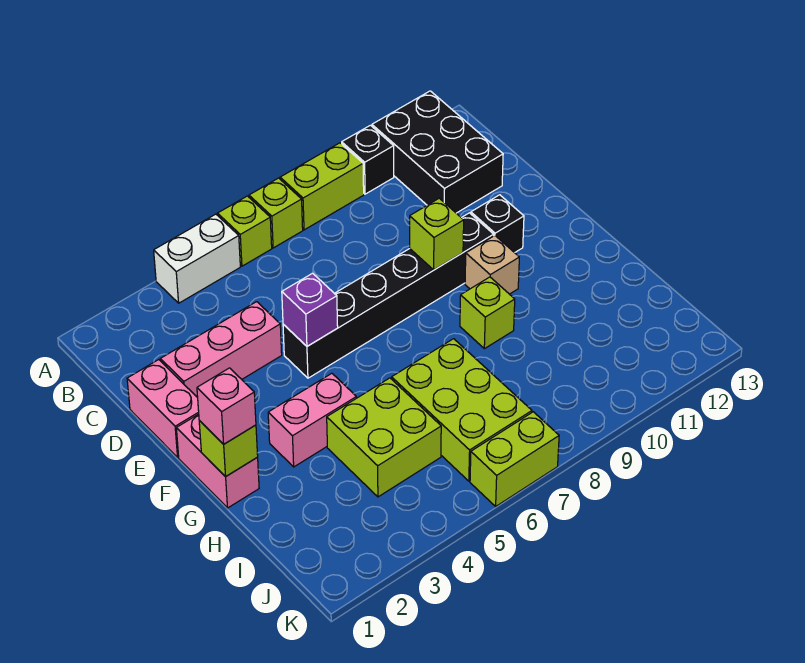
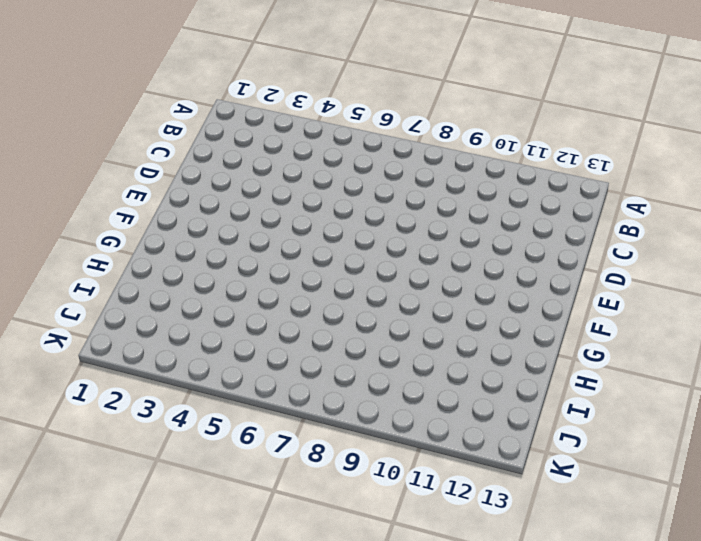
none -> white 1x2 brick [154,214,240,303]
none -> lime 1x1 brick [218,196,272,266]
none -> lime 1x1 brick [249,178,303,248]

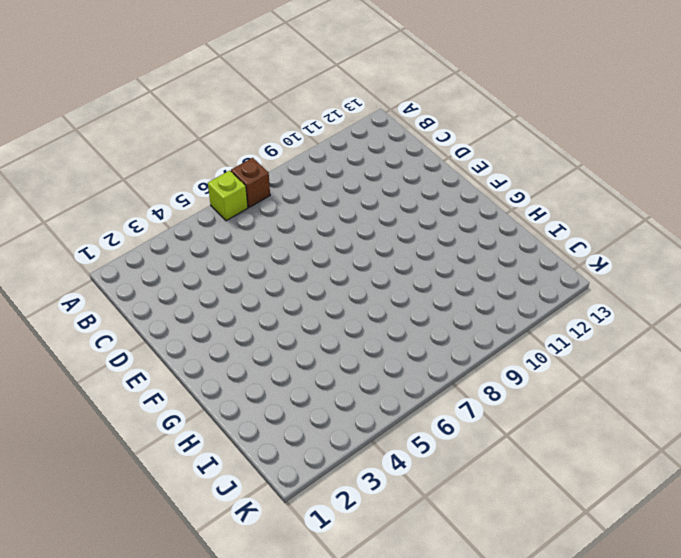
brown 1x1 brick [231,158,270,207] -> lime 1x1 brick [249,178,303,248]
none -> white 1x2 brick [154,214,240,303]
none -> lime 1x2 brick [280,143,364,230]
none -> black 1x1 brick [342,125,394,194]

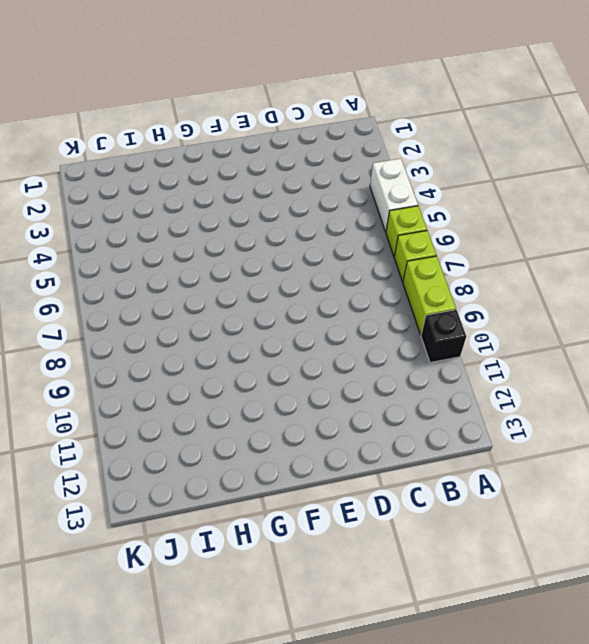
none -> black 2x3 brick [372,91,503,213]
none -> pink 1x2 brick [127,360,199,457]
none -> pink 1x3 brick [160,302,282,398]

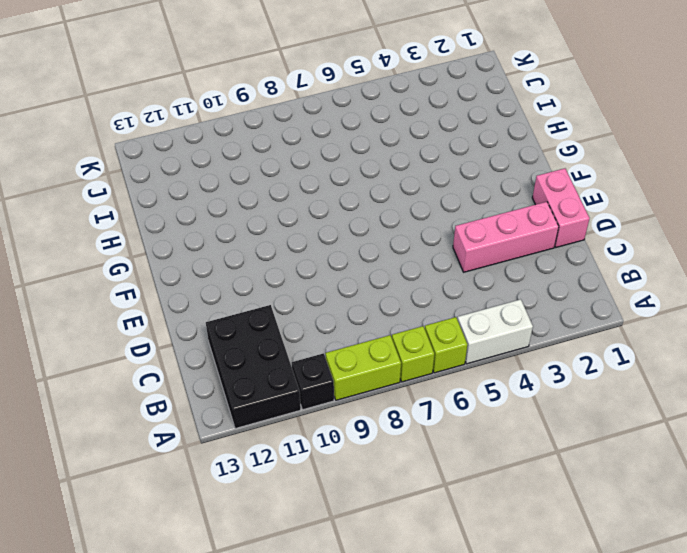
none -> black 1x6 brick [283,213,494,378]
none -> black 1x1 brick [471,195,524,253]
none -> pink 1x2 brick [176,414,259,508]

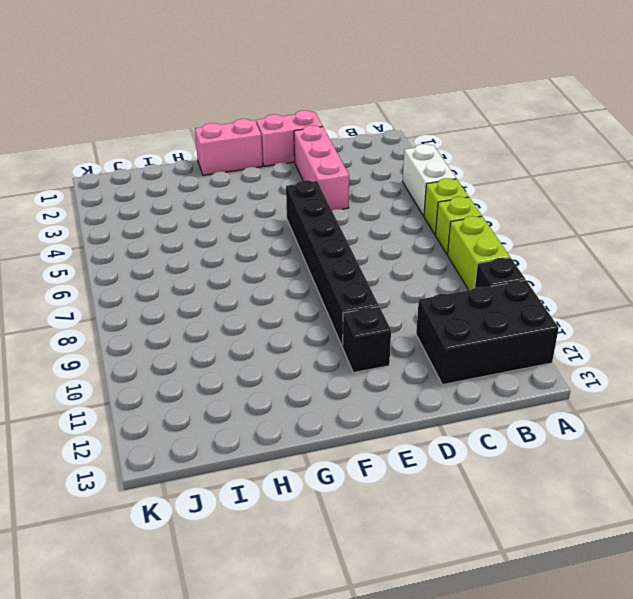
none -> tan 1x1 brick [465,236,519,294]
none -> pink 1x2 brick [268,373,356,467]
none -> lime 1x1 brick [460,277,515,349]

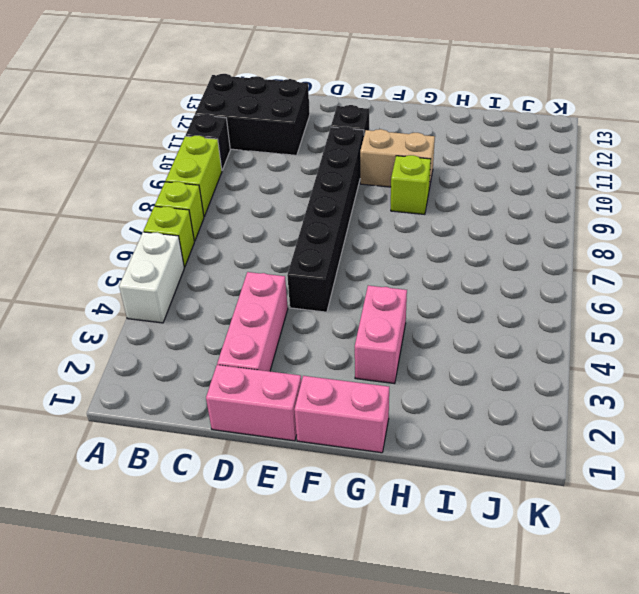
tan 1x2 brick [360,129,435,188] -> tan 1x1 brick [465,236,519,294]
none -> lime 2x2 brick [327,378,441,497]
none -> lime 2x3 brick [392,339,532,481]
none -> lime 1x2 brick [470,412,559,506]

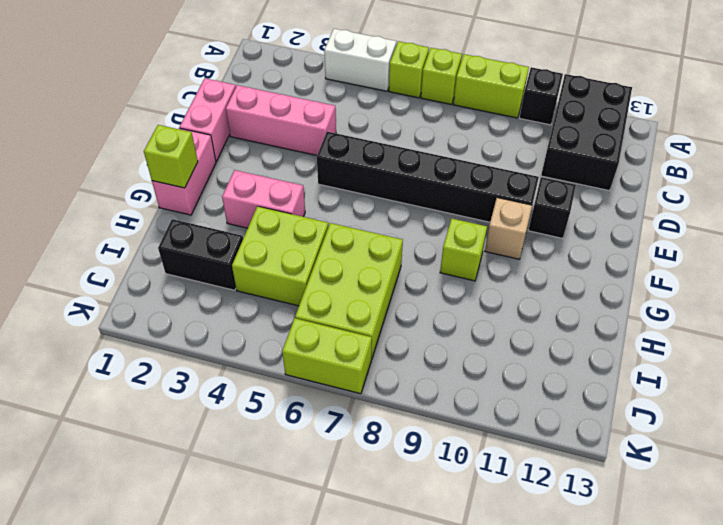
black 1x2 brick [158,219,243,290] -> none
none -> purple 1x1 brick [282,273,338,346]
none -> lime 1x1 brick [410,198,464,270]
none -> pink 1x1 brick [197,368,256,444]

